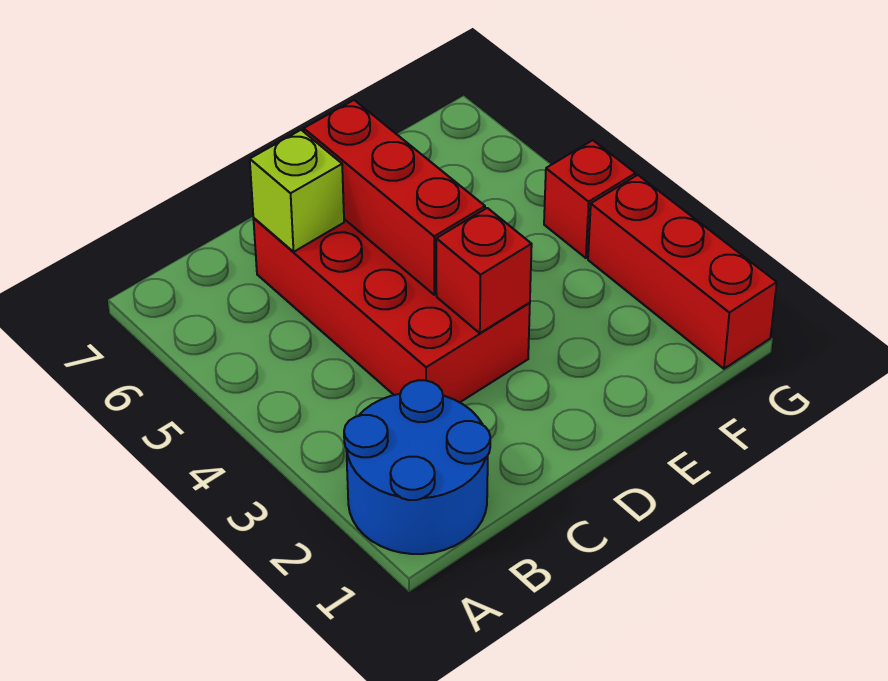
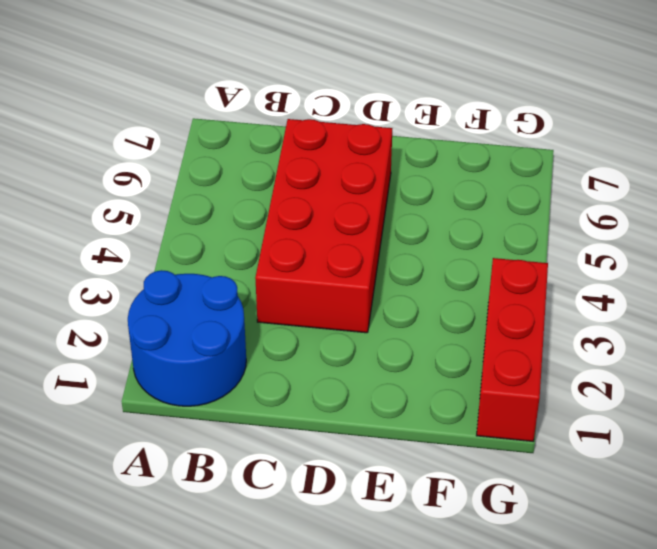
none -> red 1x1 brick [544,140,636,258]
none -> lime 1x1 brick [250,130,344,252]

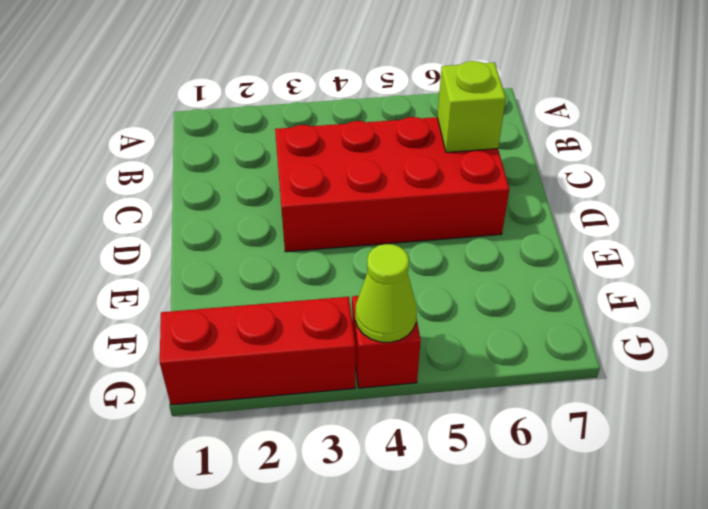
lime 1x1 cone [355,244,417,342] -> none
none -> blue 2x2 round brick [344,380,490,554]
none -> red 1x1 brick [436,208,532,333]

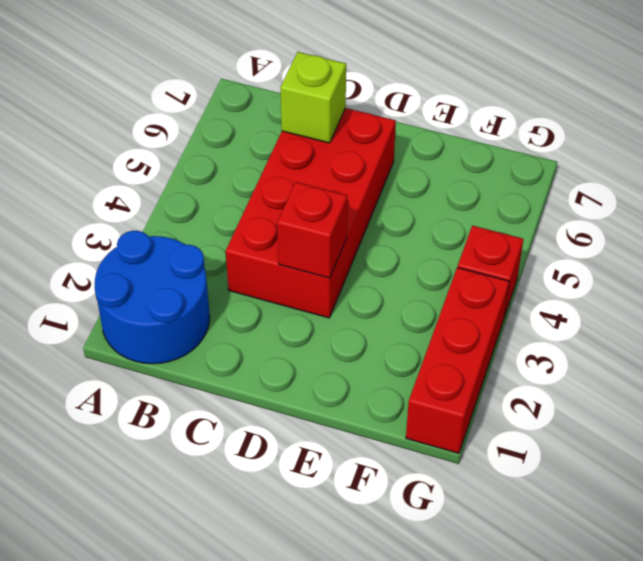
none -> red 1x3 brick [304,100,485,295]

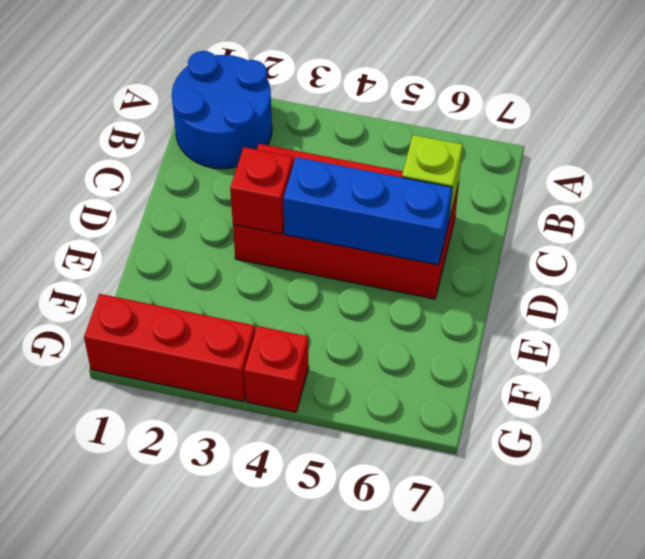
blue 1x3 brick [283,157,452,265] -> red 1x3 brick [304,100,485,295]

